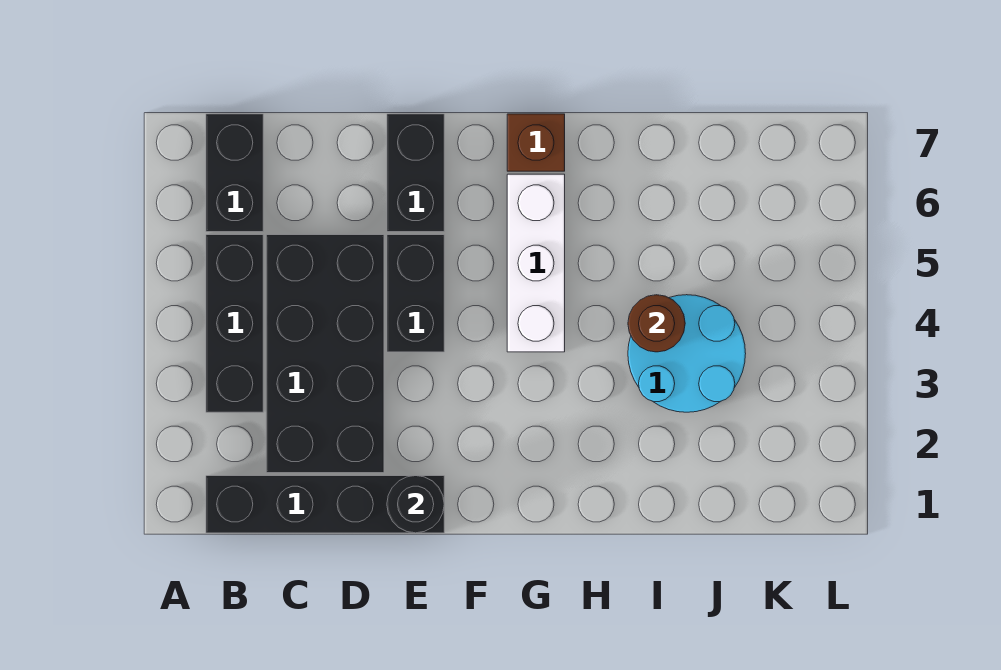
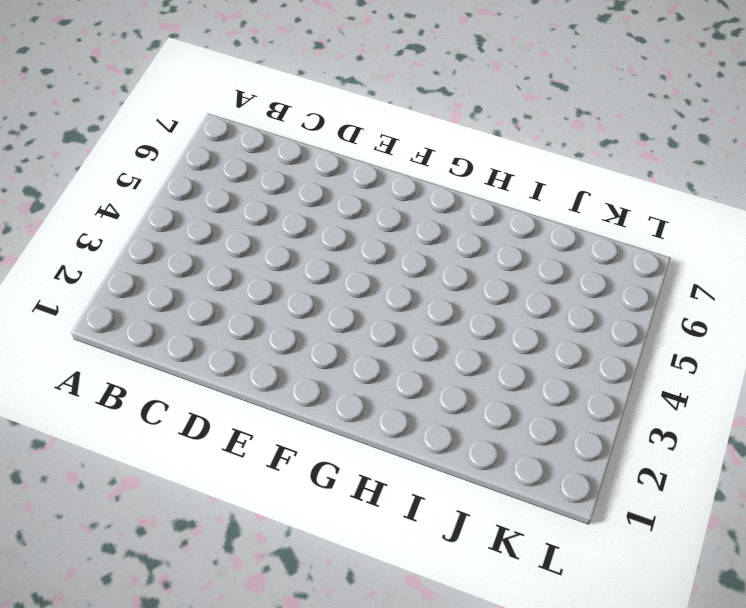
none -> black 1x4 brick [206,476,444,533]
none -> black 1x3 brick [206,235,263,412]

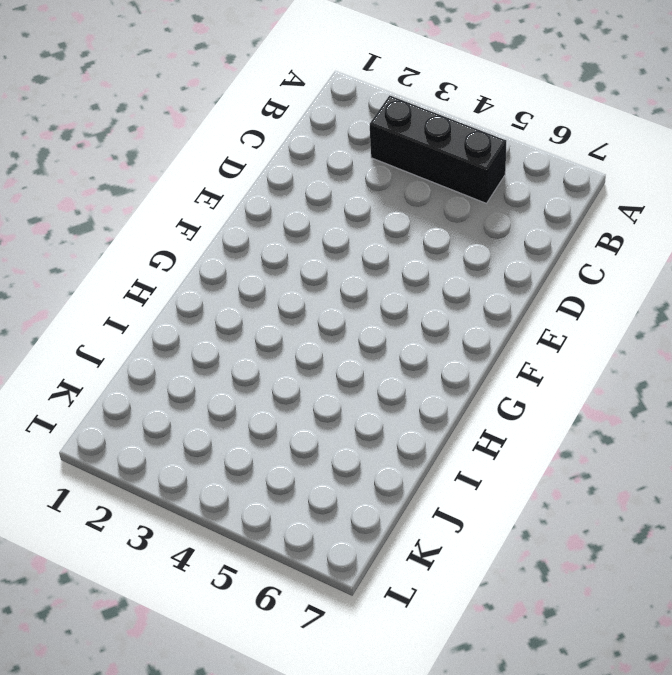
none -> black 1x4 brick [206,476,444,533]
none -> black 1x2 brick [206,114,263,232]

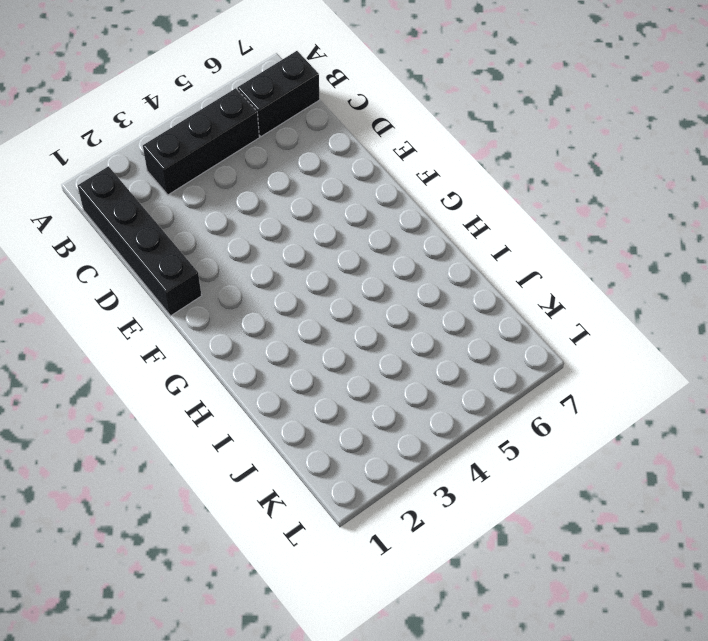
none -> black 2x4 brick [266,235,384,473]
none -> black 1x2 brick [387,235,444,352]

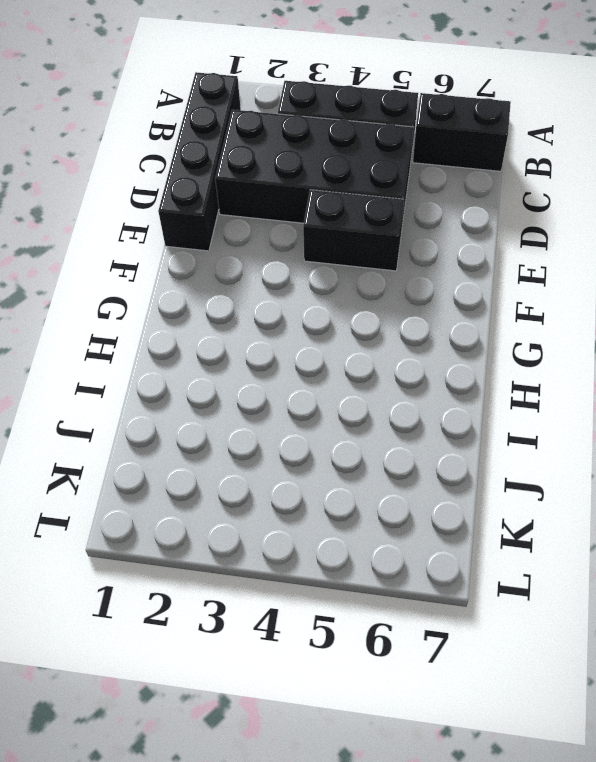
none -> black 1x2 brick [387,114,444,232]
none -> white 1x3 brick [507,174,565,352]

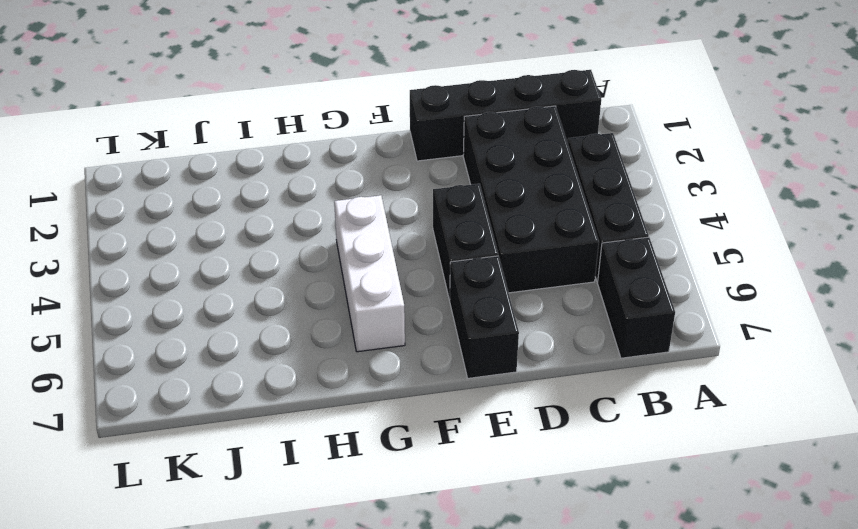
none -> brown 1x1 brick [507,114,565,171]
none -> cyan 2x2 round brick [628,295,746,412]

